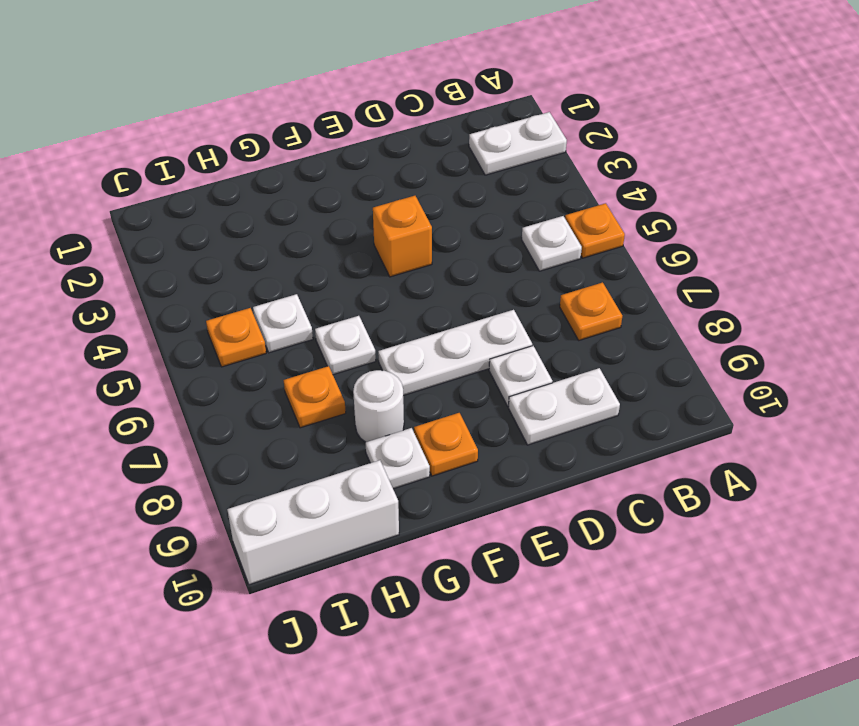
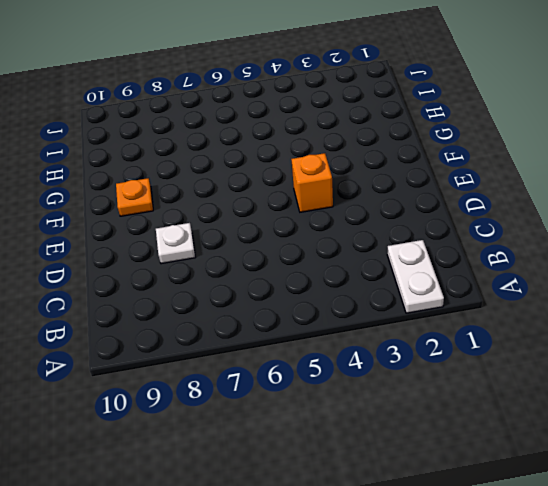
none -> orange 1x1 plate [565,203,625,258]
none -> white 1x1 plate [522,216,582,271]
none -> orange 1x1 plate [560,282,622,340]

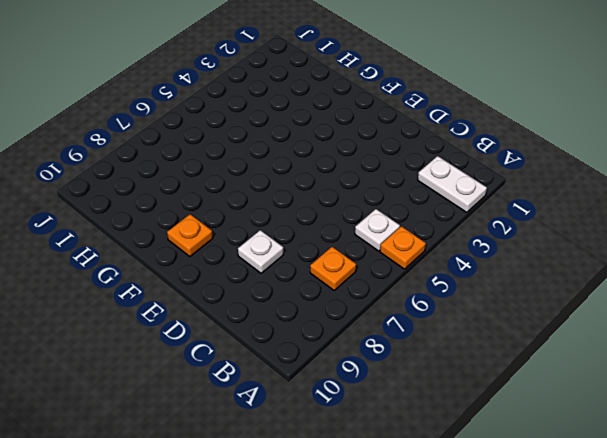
none -> white 1x2 plate [508,368,620,445]
none -> white 1x3 plate [378,310,532,396]
none -> orange 1x1 brick [373,196,432,277]

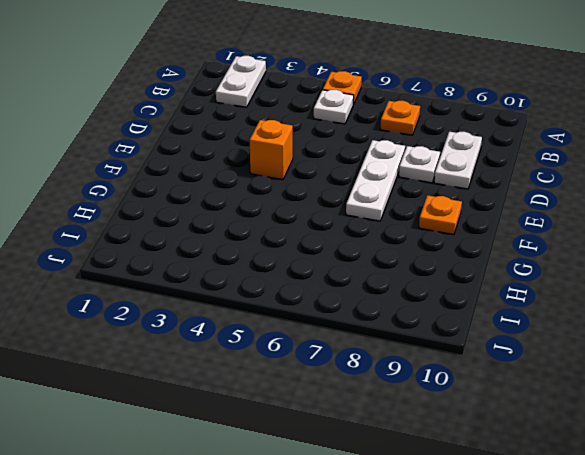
none -> white 1x1 plate [315,316,376,375]
none -> white 1x1 round brick [353,370,404,442]
none -> white 1x1 plate [366,428,430,489]

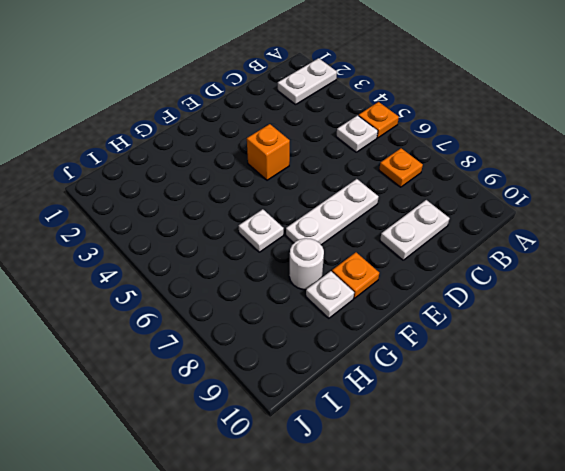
none -> white 1x1 plate [489,346,552,406]
none -> white 1x1 plate [253,294,313,353]
none -> orange 1x1 plate [284,366,346,428]

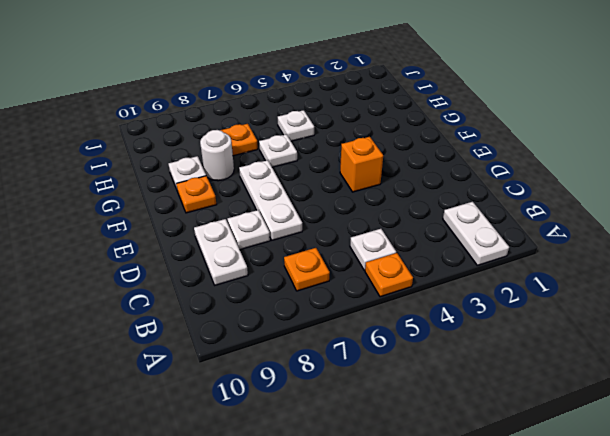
none -> white 1x3 brick [227,460,399,585]
none -> orange 1x1 plate [206,308,266,367]

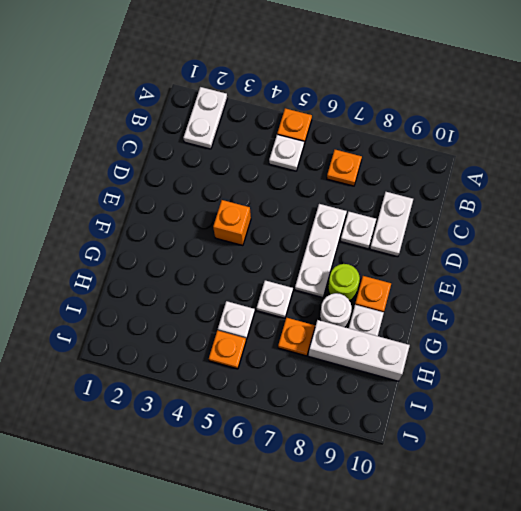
lime 1x1 round brick [328,264,360,301] -> none
white 1x3 brick [309,320,410,381] -> white 1x3 brick turned to [227,460,399,585]

